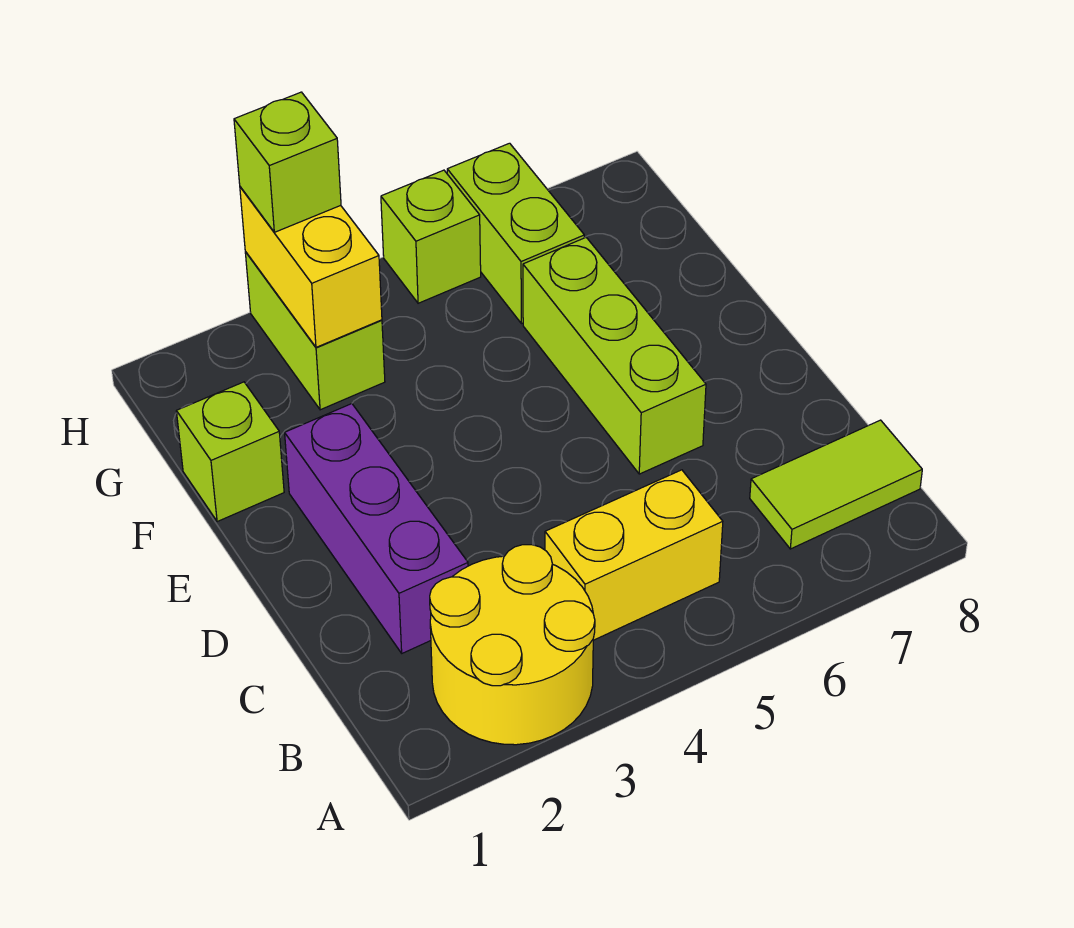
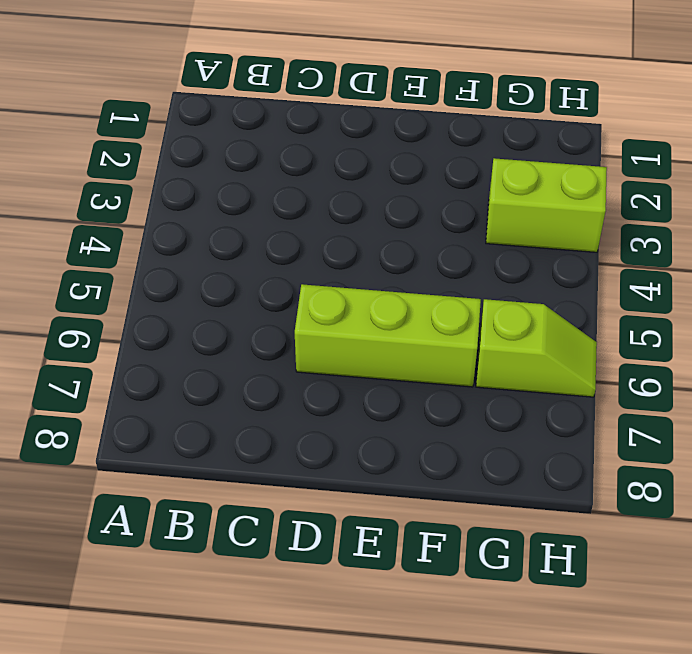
lime 1x2 slope [476,299,597,397] -> lime 1x2 brick [447,143,584,324]
none -> yellow 2x2 round brick [430,545,595,745]
none -> yellow 1x2 brick [545,470,723,640]

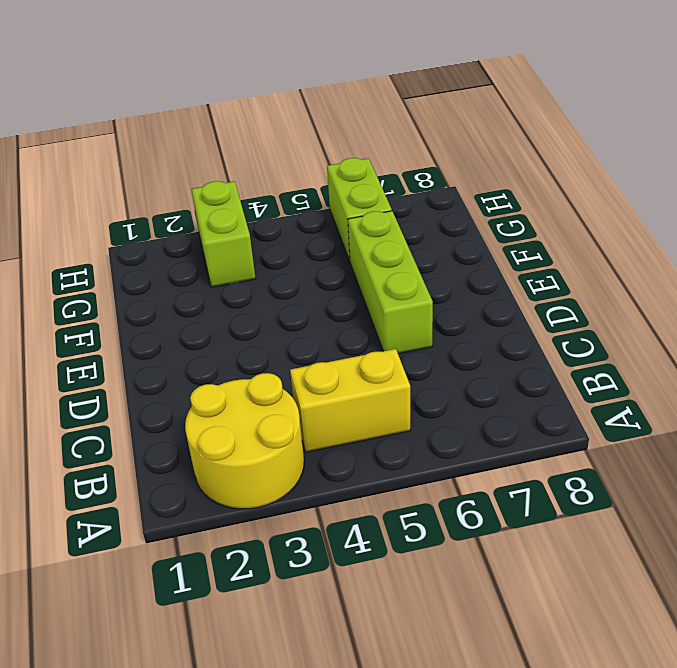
none -> lime 1x2 tile [750,420,922,549]
none -> purple 1x3 brick [285,404,468,653]

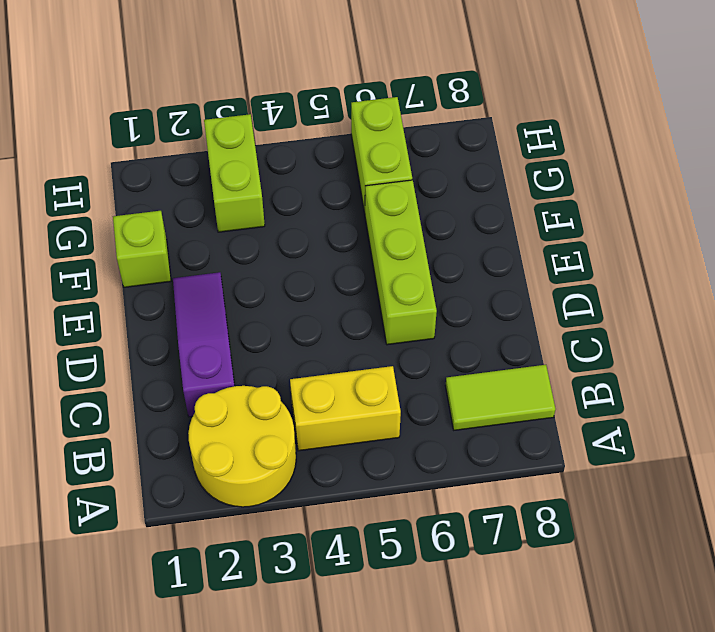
purple 1x3 slope [173,272,235,417] -> purple 1x3 brick [285,404,468,653]
none -> lime 1x1 brick [381,170,481,303]
none -> yellow 1x2 brick [240,187,382,347]

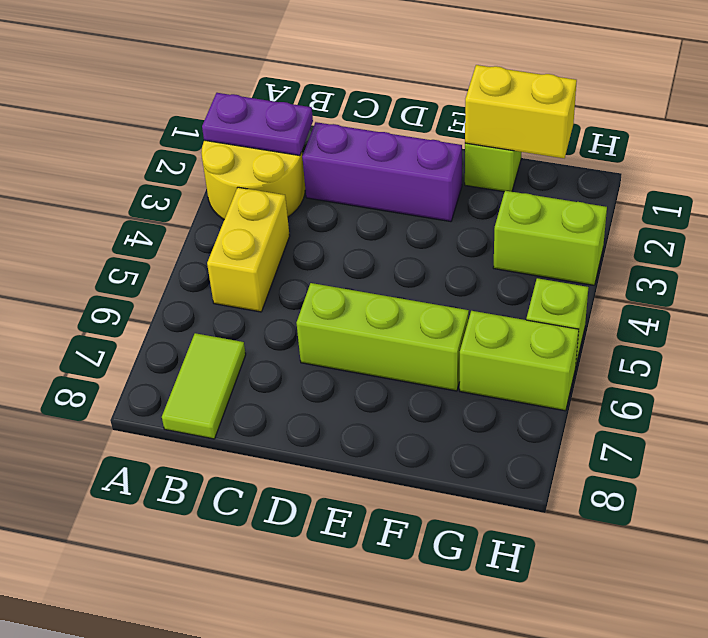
purple 1x2 plate [202,93,313,156] -> none
yellow 1x2 brick [465,65,577,158] -> yellow 1x2 brick moved to [240,187,382,347]
none -> lime 1x1 brick [234,92,341,232]

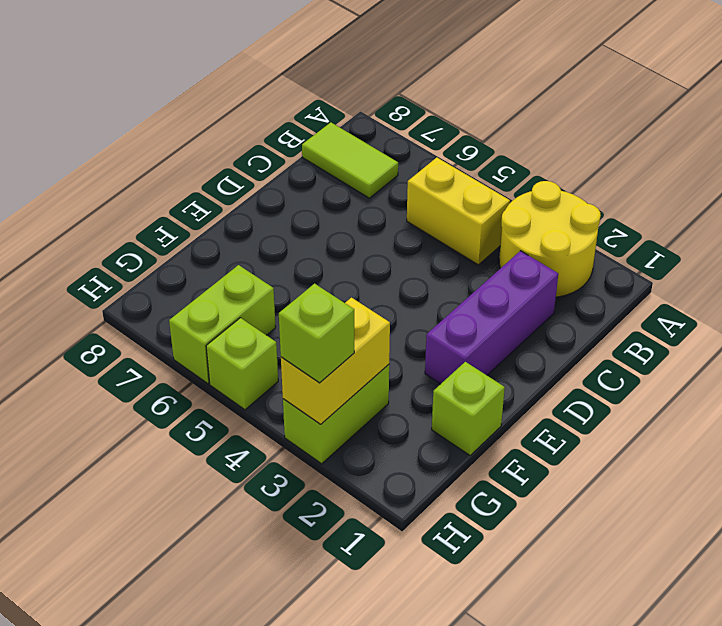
none -> lime 1x3 brick [523,238,706,474]

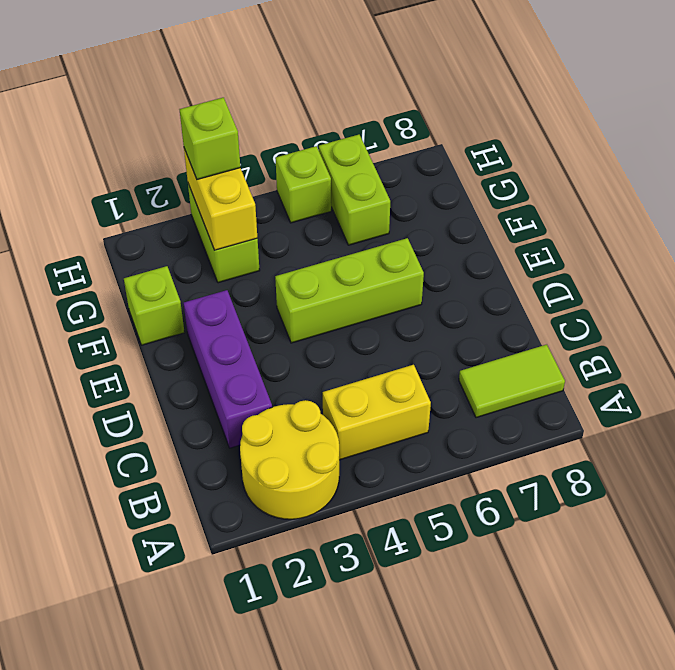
lime 1x3 brick [275,238,424,343] -> lime 1x3 brick turned to [523,238,706,474]

